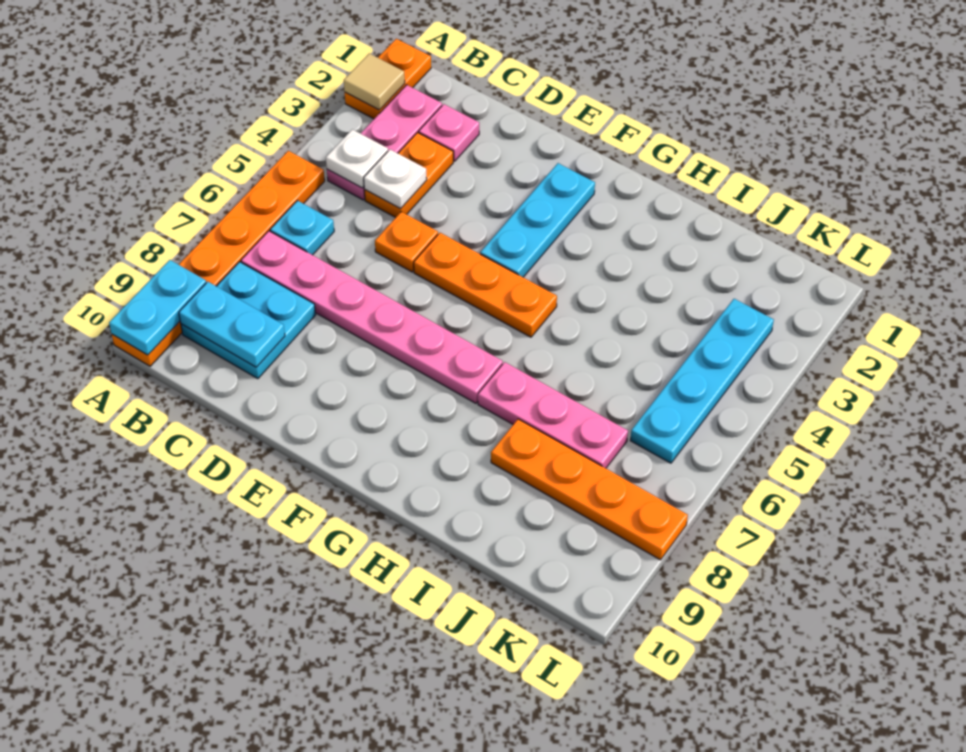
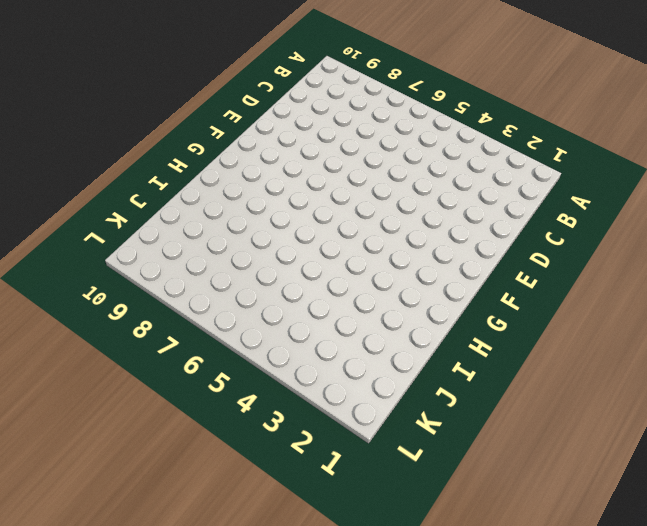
none -> orange 1x2 plate [345,39,431,119]
none -> orange 1x6 plate [112,151,325,366]
none -> pink 1x3 plate [327,85,442,200]

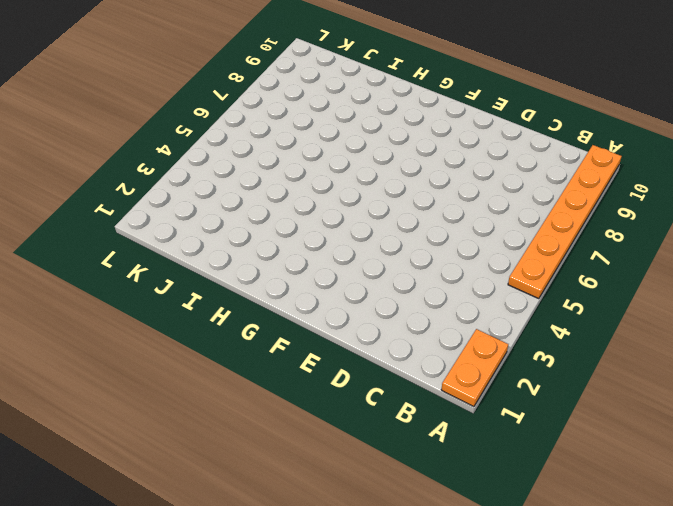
none -> pink 1x3 plate [327,85,442,200]
none -> cyan 1x1 plate [270,201,334,255]
none -> pink 1x6 plate [241,231,503,403]

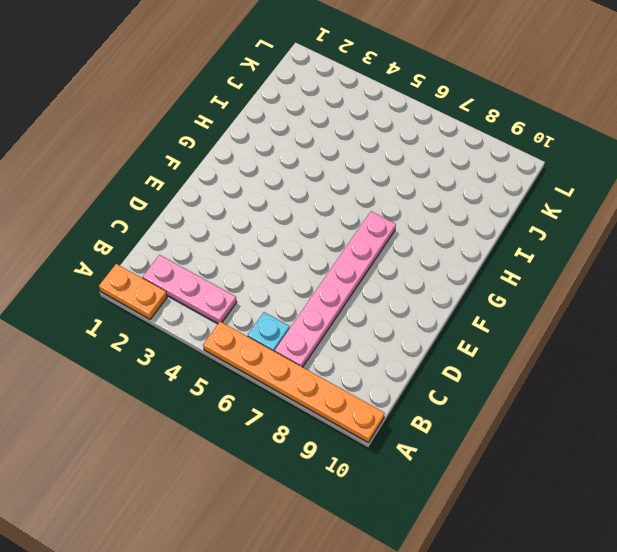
none -> cyan 2x2 plate [181,262,316,379]
none -> pink 1x1 plate [419,104,479,161]
none -> orange 1x2 plate [364,133,453,218]

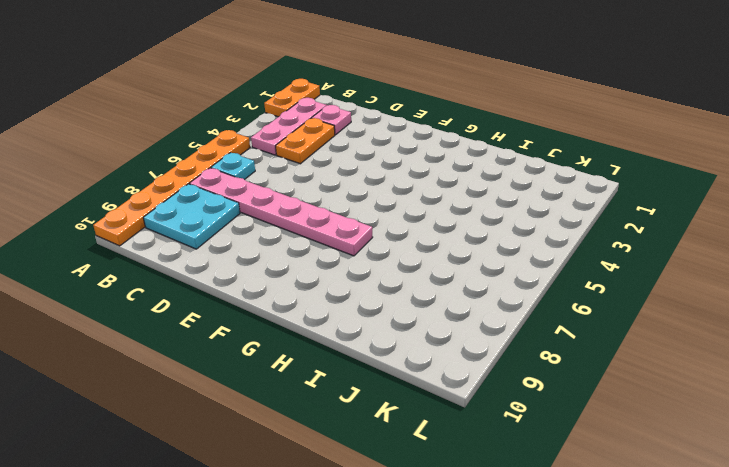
none -> orange 1x1 plate [375,212,438,272]
none -> orange 1x3 plate [414,233,557,337]
none -> cyan 1x3 plate [480,163,595,277]

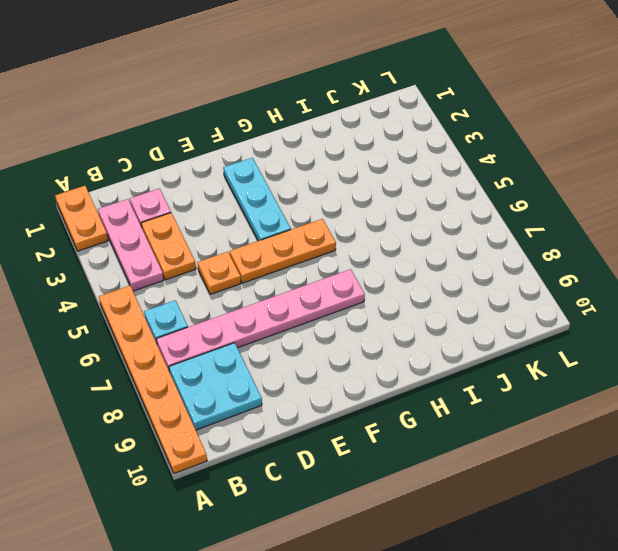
none -> pink 1x3 plate [478,362,628,468]
none -> orange 1x4 plate [491,419,688,560]
none -> cyan 1x4 plate [630,299,774,463]

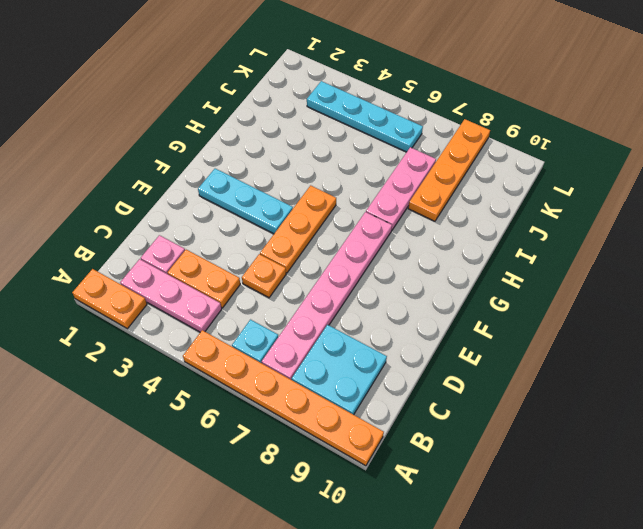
none -> tan 1x1 tile [344,53,405,110]
none -> cyan 1x2 plate [109,260,206,355]
none -> white 1x1 plate [326,129,388,188]

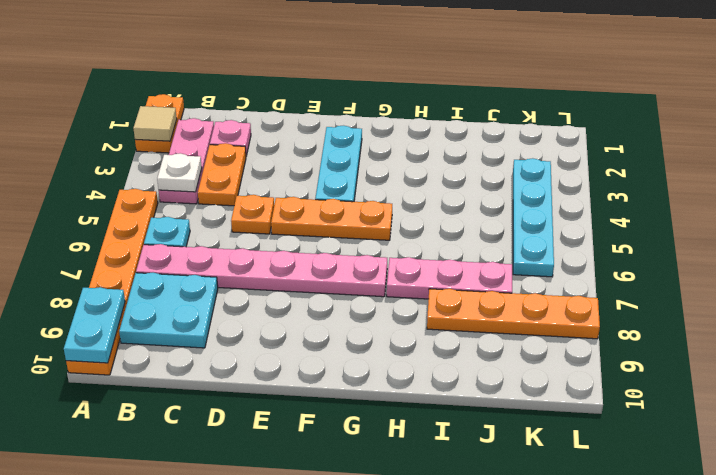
none -> cyan 1x2 plate [179,282,285,367]
none -> white 1x1 plate [364,150,427,209]

